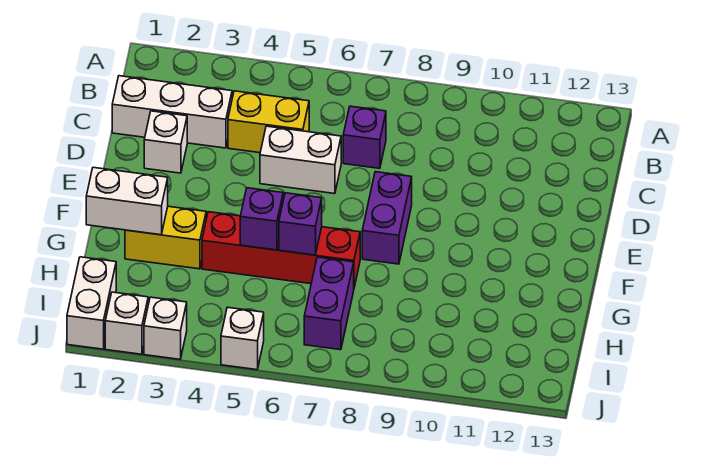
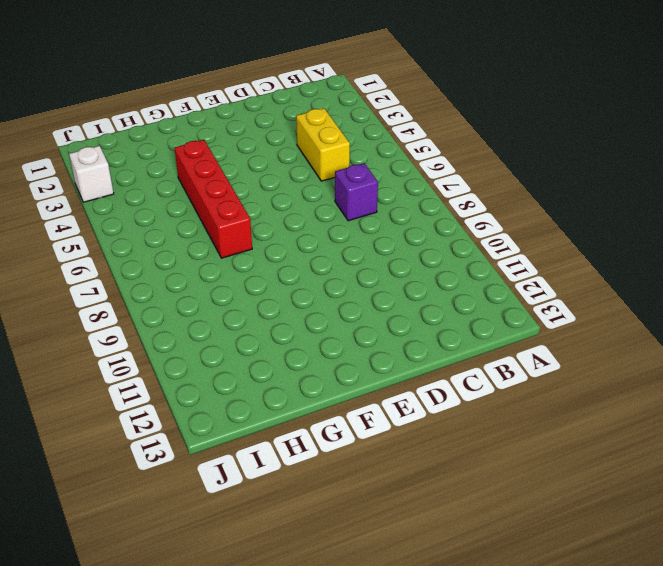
none -> white 1x3 brick [112,76,232,148]
none -> white 1x1 brick [144,111,187,173]
none -> white 1x2 brick [260,126,341,194]

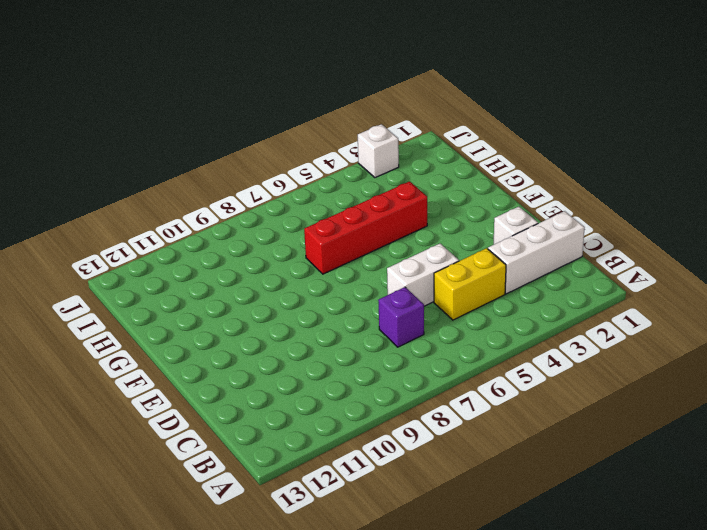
none -> purple 1x2 brick [362,172,412,264]
none -> yellow 1x2 brick [125,206,206,269]
none -> purple 1x2 brick [304,257,354,350]

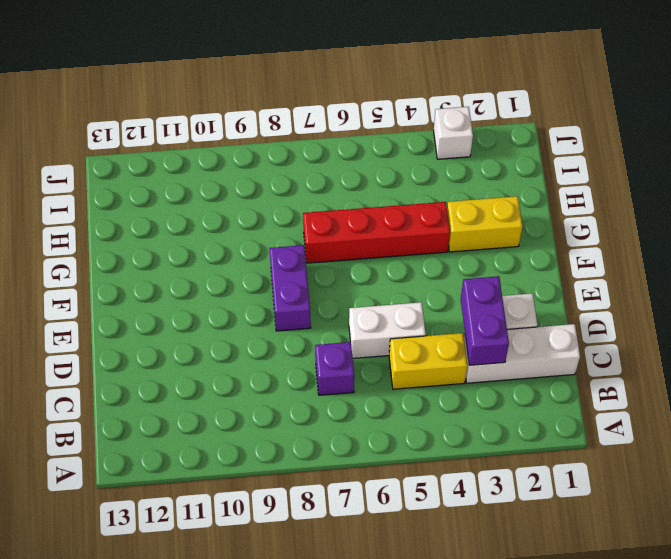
purple 1x2 brick [461,276,509,365] -> purple 1x2 brick moved to [304,257,354,350]
none -> white 1x2 brick [67,257,116,349]
none -> white 1x1 brick [105,292,148,354]
none -> white 1x1 brick [221,307,264,370]

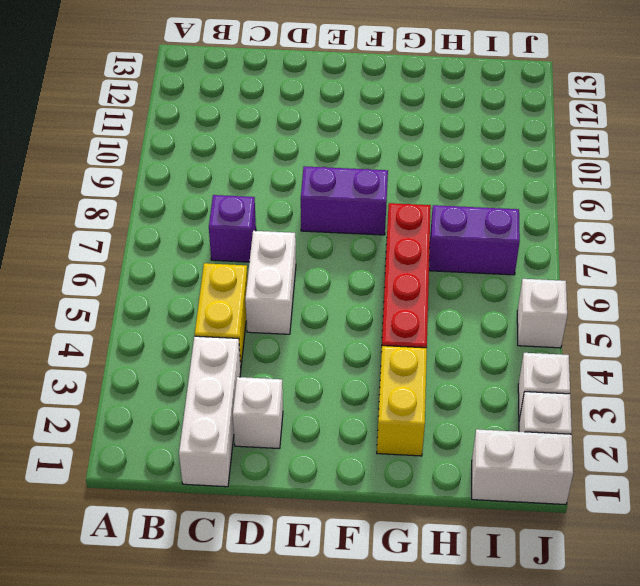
none -> white 1x2 brick [86,167,168,235]
none -> purple 1x1 brick [240,188,283,250]
none -> purple 1x1 brick [279,193,322,255]

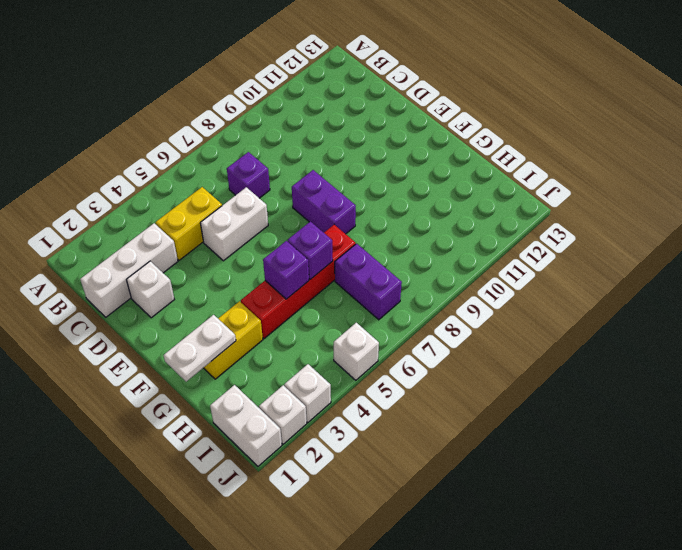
white 1x2 plate [164,315,236,382] -> white 1x2 brick [86,167,168,235]

